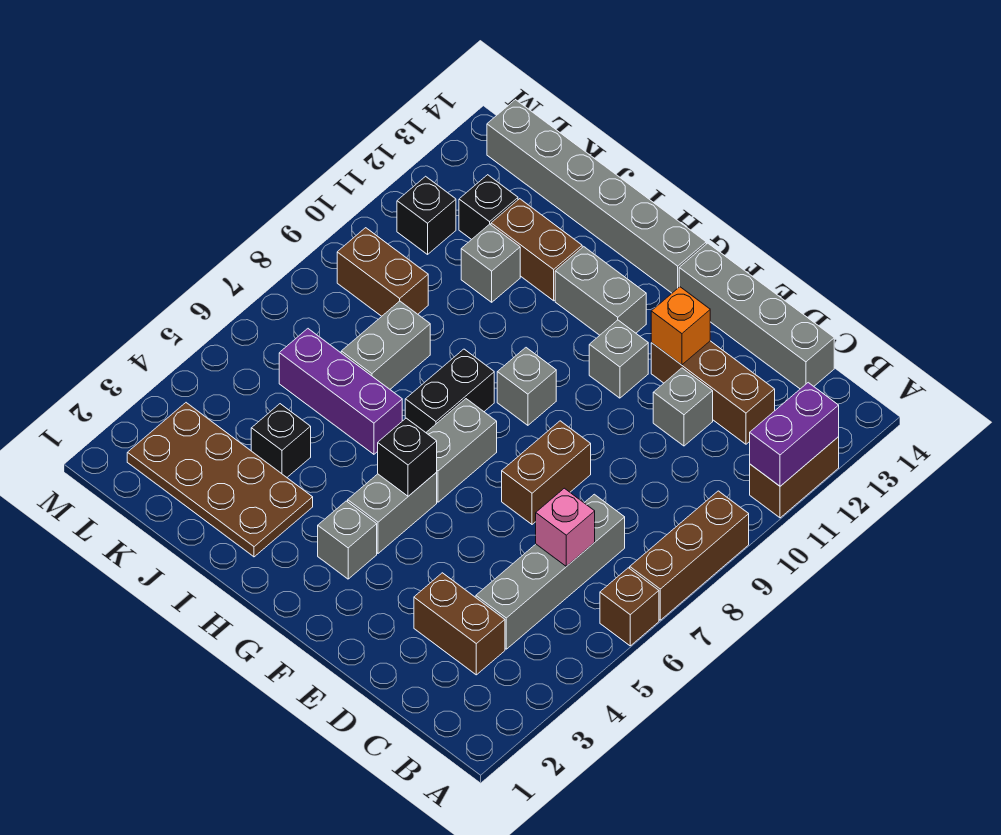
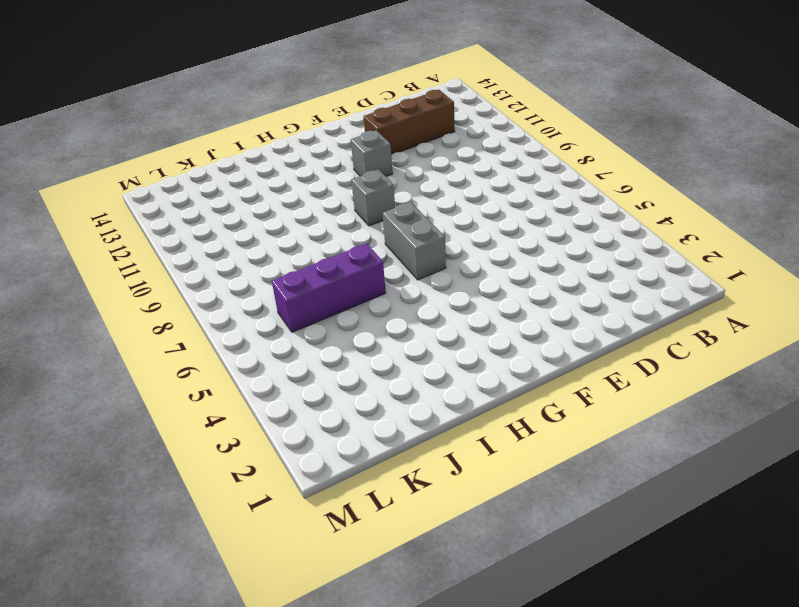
none -> brown 1x1 brick [600,568,659,646]
none -> brown 1x3 brick [630,491,749,620]
none -> brown 1x2 brick [750,437,839,518]
none -> brown 1x2 brick [414,573,505,675]

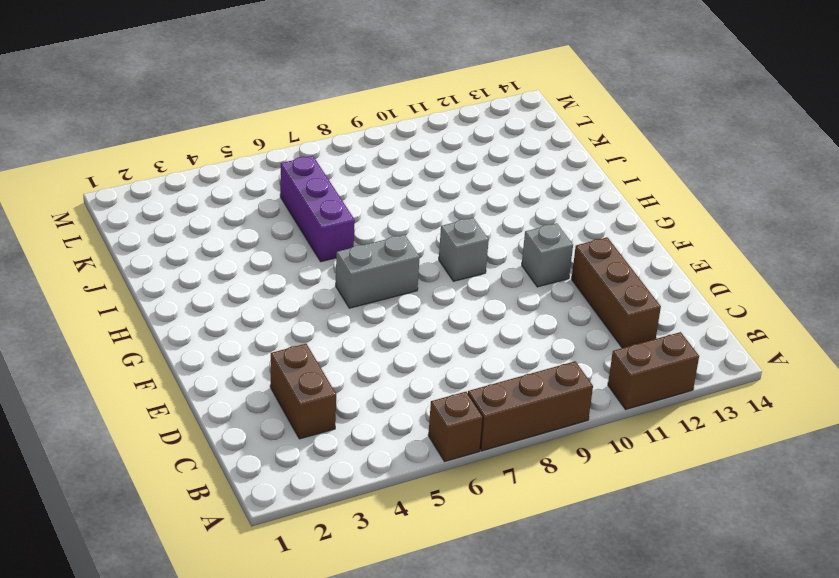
none -> grey 1x4 brick [476,494,625,649]
none -> grey 1x4 brick [679,243,834,389]
none -> grey 1x1 brick [653,368,713,446]
none -> brown 1x2 brick [502,421,591,524]

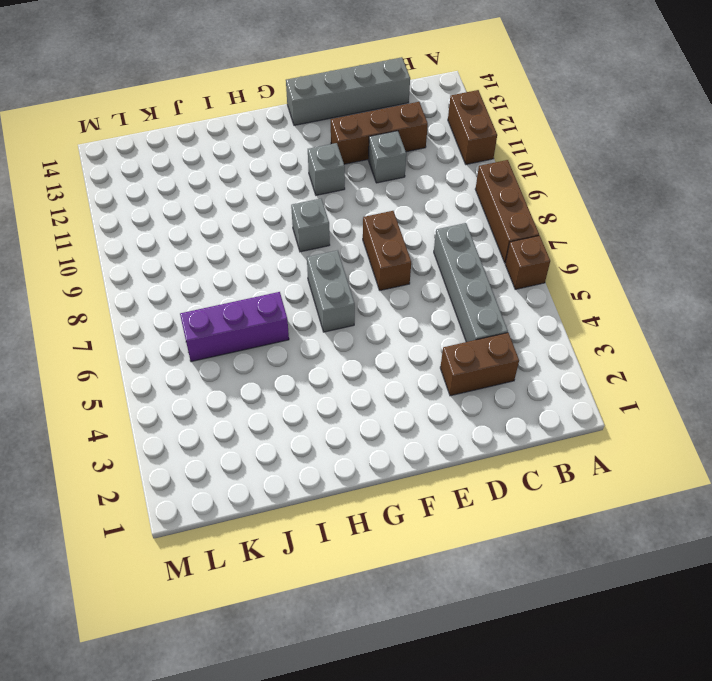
none -> grey 1x1 brick [318,501,377,579]
none -> grey 1x2 brick [348,473,437,553]
none -> grey 1x2 brick [555,247,646,335]
none -> grey 1x6 brick [487,100,706,293]

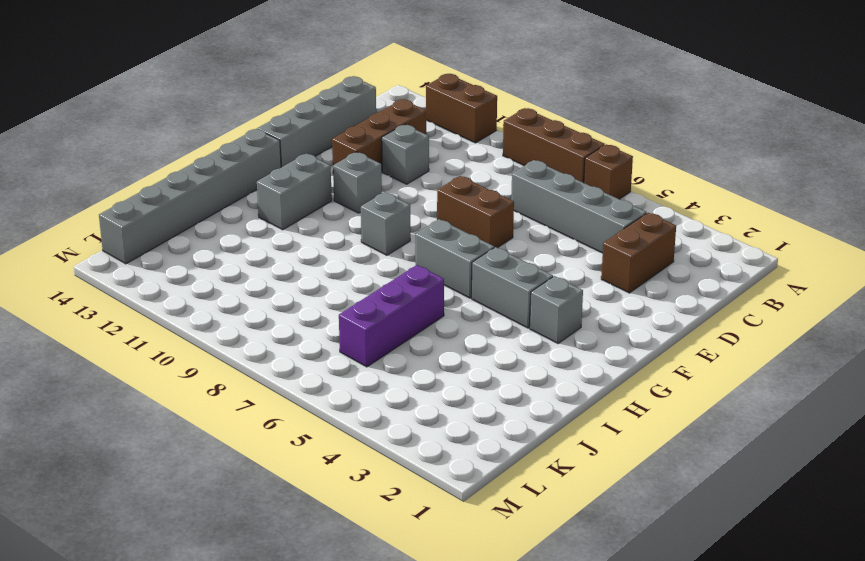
none -> black 1x2 brick [405,349,494,432]
none -> brown 2x4 plate [127,403,313,557]
none -> brown 1x2 brick [491,199,582,301]
none -> black 1x1 brick [251,404,311,477]

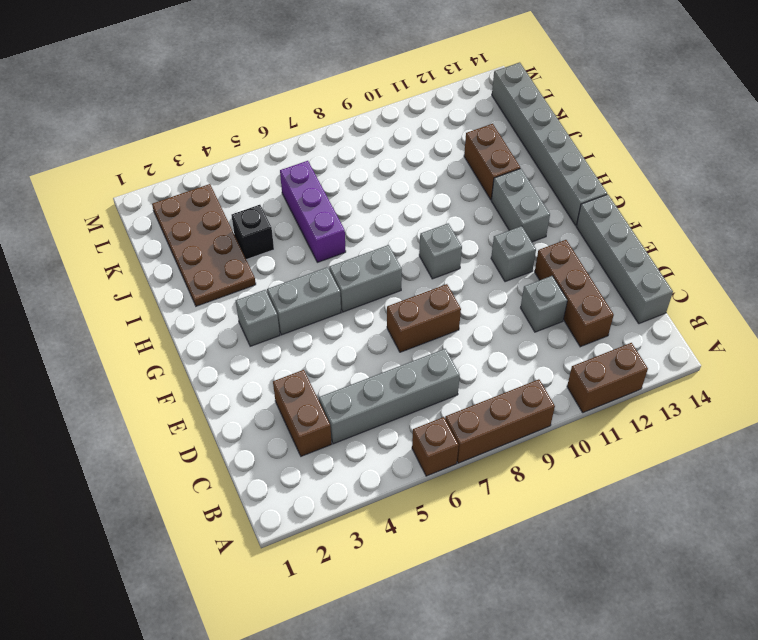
none -> black 1x2 brick [405,349,494,432]
none -> grey 1x2 brick [341,301,430,389]
none -> grey 1x1 brick [461,224,520,302]
none -> brown 1x2 brick [337,228,428,316]

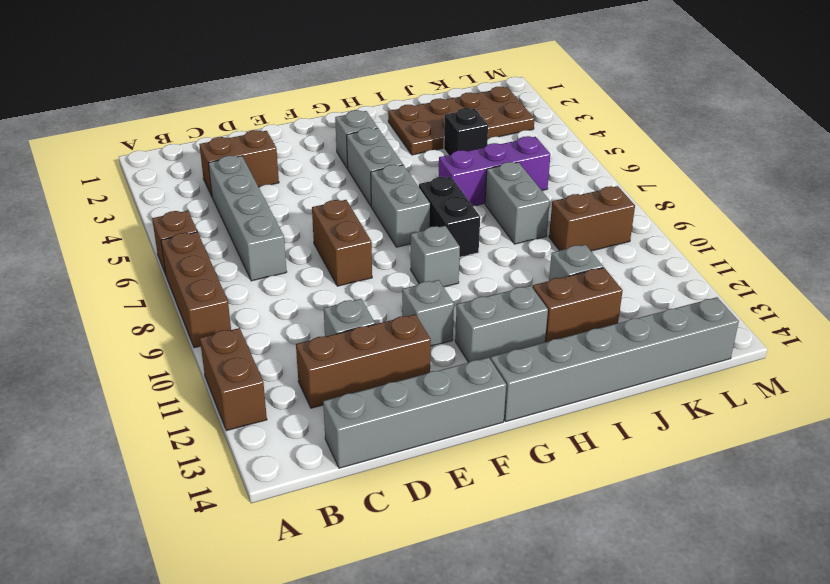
none -> black 1x1 brick [459,175,518,240]
none -> black 1x1 brick [397,176,456,254]
none -> purple 1x2 brick [750,383,839,486]
none -> pink 1x1 brick [536,488,595,566]

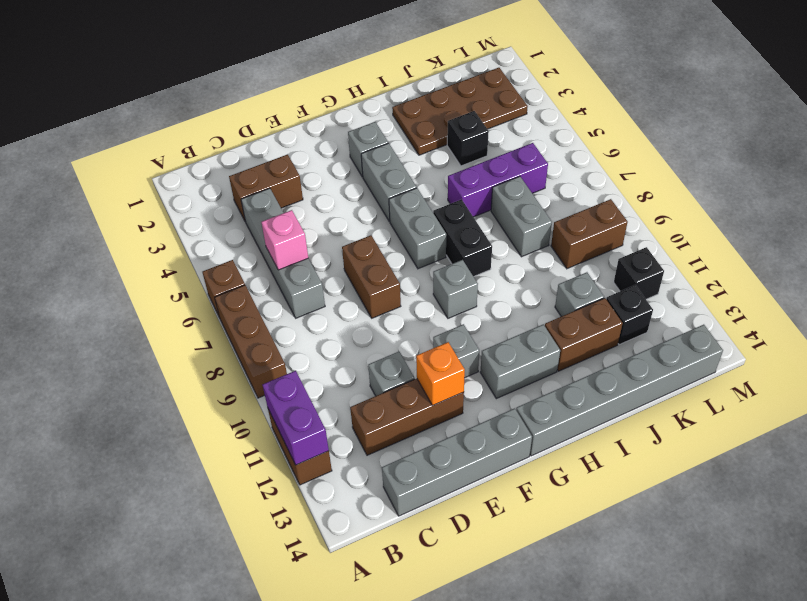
none -> black 1x1 brick [378,418,437,496]

